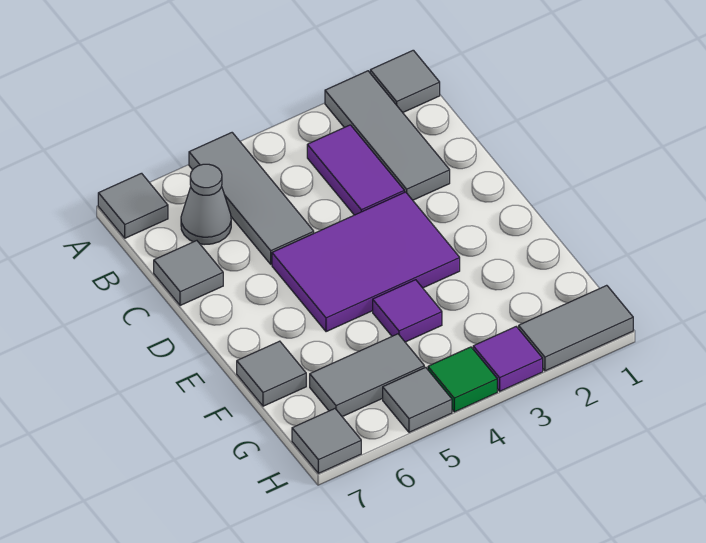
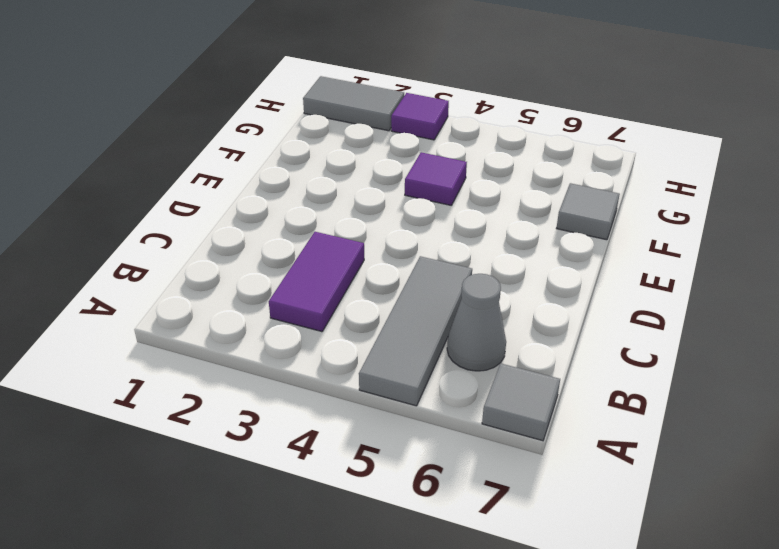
none -> grey 1x1 tile [370,50,440,112]
none -> grey 1x3 tile [325,71,450,200]
none -> grey 1x1 tile [154,241,223,306]

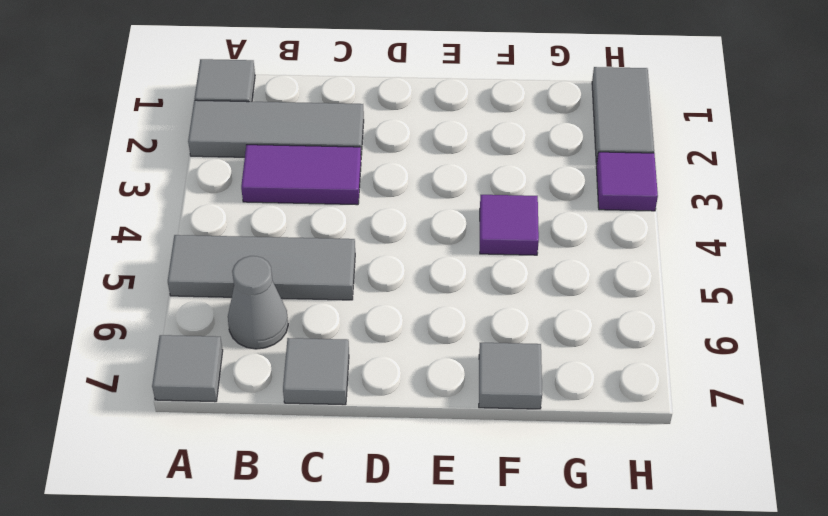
none -> purple 2x3 tile [272,192,460,332]
none -> grey 1x2 tile [310,334,424,417]
none -> green 1x1 tile [428,347,497,412]

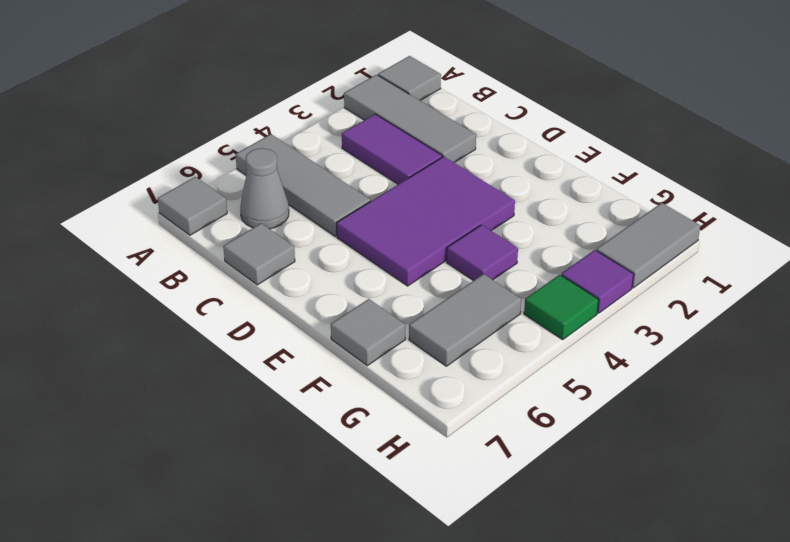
none -> grey 1x1 tile [383,367,452,432]
none -> grey 1x1 tile [292,409,361,473]

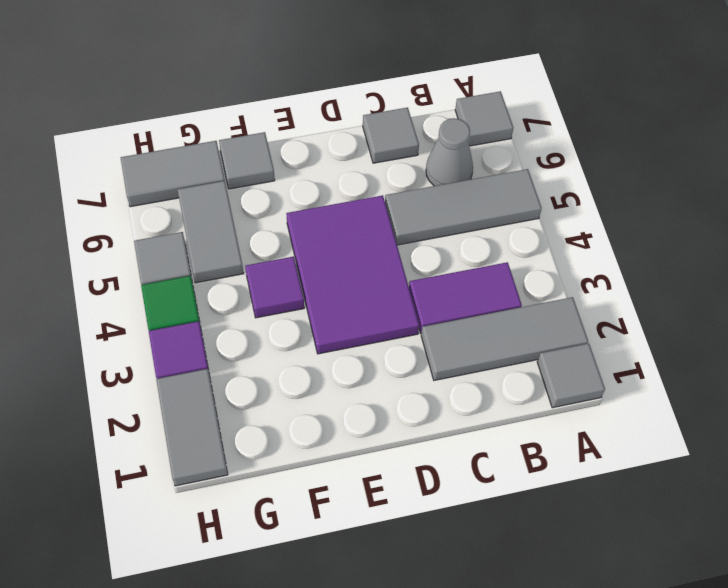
grey 1x2 tile [121,141,225,207] -> grey 1x1 tile [292,409,361,473]

